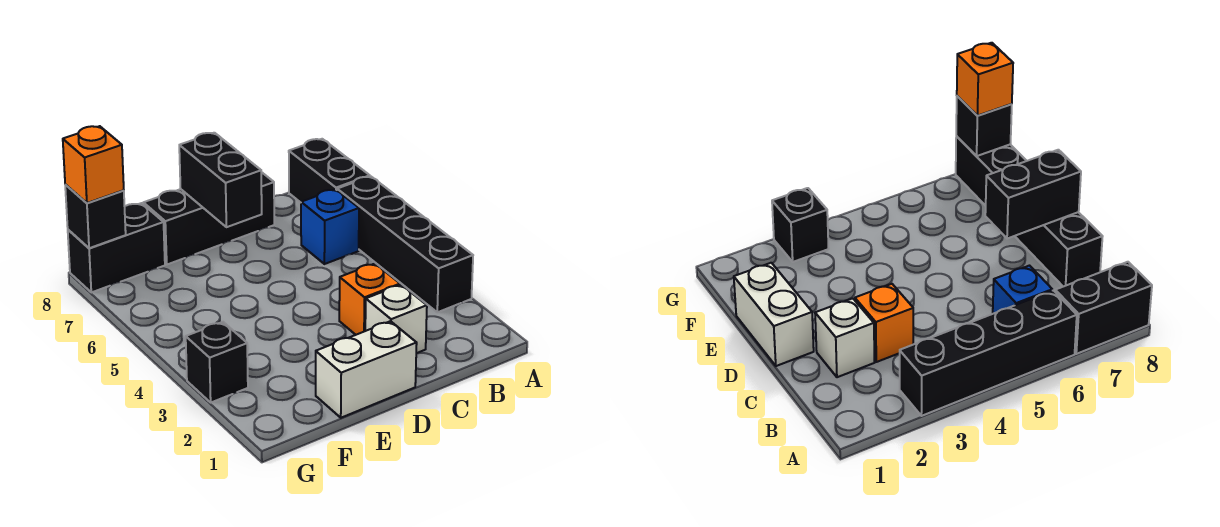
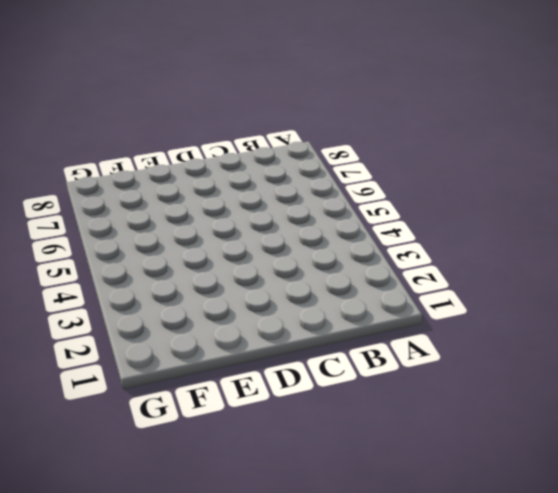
none -> black 1x4 brick [337,176,473,312]
none -> black 1x2 brick [289,139,370,202]
none -> blue 1x1 brick [301,189,359,264]

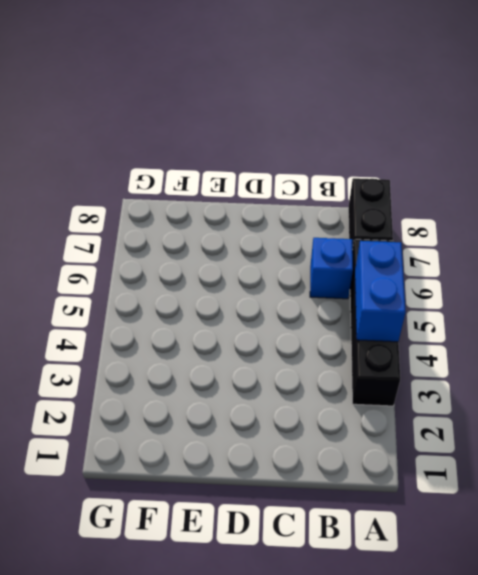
blue 1x2 brick [355,241,406,342] -> none
none -> white 1x1 brick [365,285,427,353]
none -> orange 1x1 brick [339,264,400,335]
none -> black 1x3 brick [143,172,274,265]

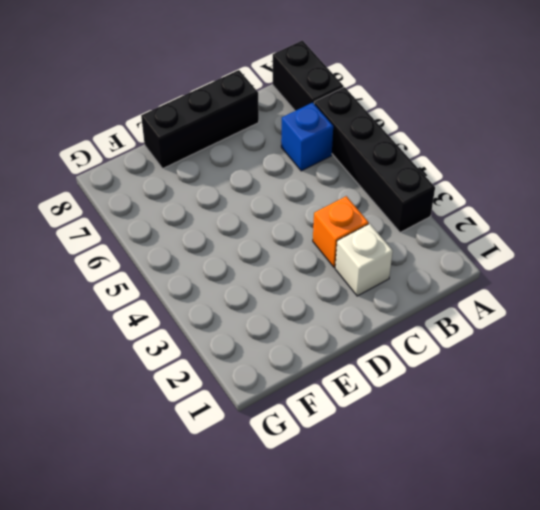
none -> white 1x2 brick [316,321,417,418]
none -> black 1x2 brick [68,203,165,292]
none -> black 1x1 brick [186,322,248,402]

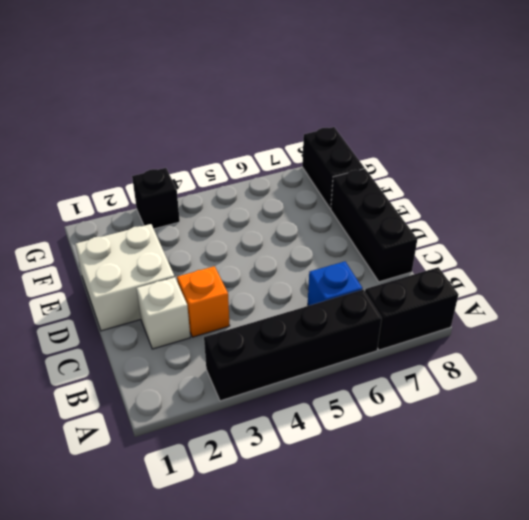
white 2x2 brick [75,224,174,331] -> white 1x2 brick [316,321,417,418]
none -> black 1x2 brick [179,133,262,227]
none -> black 1x1 brick [65,185,126,248]
none -> orange 1x1 brick [63,126,124,203]

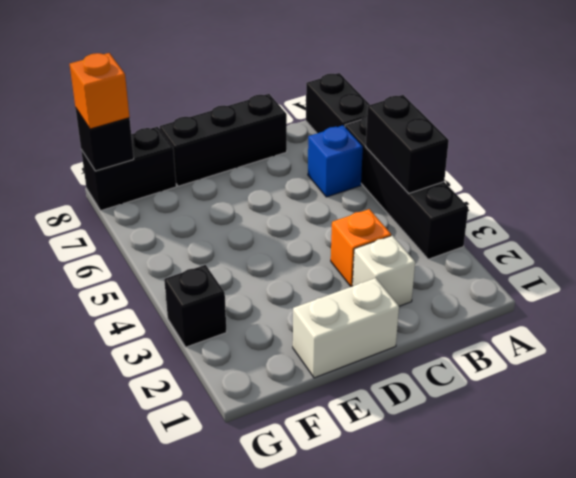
black 1x2 brick [366,95,449,193] -> black 1x2 brick moved to [179,133,262,227]

